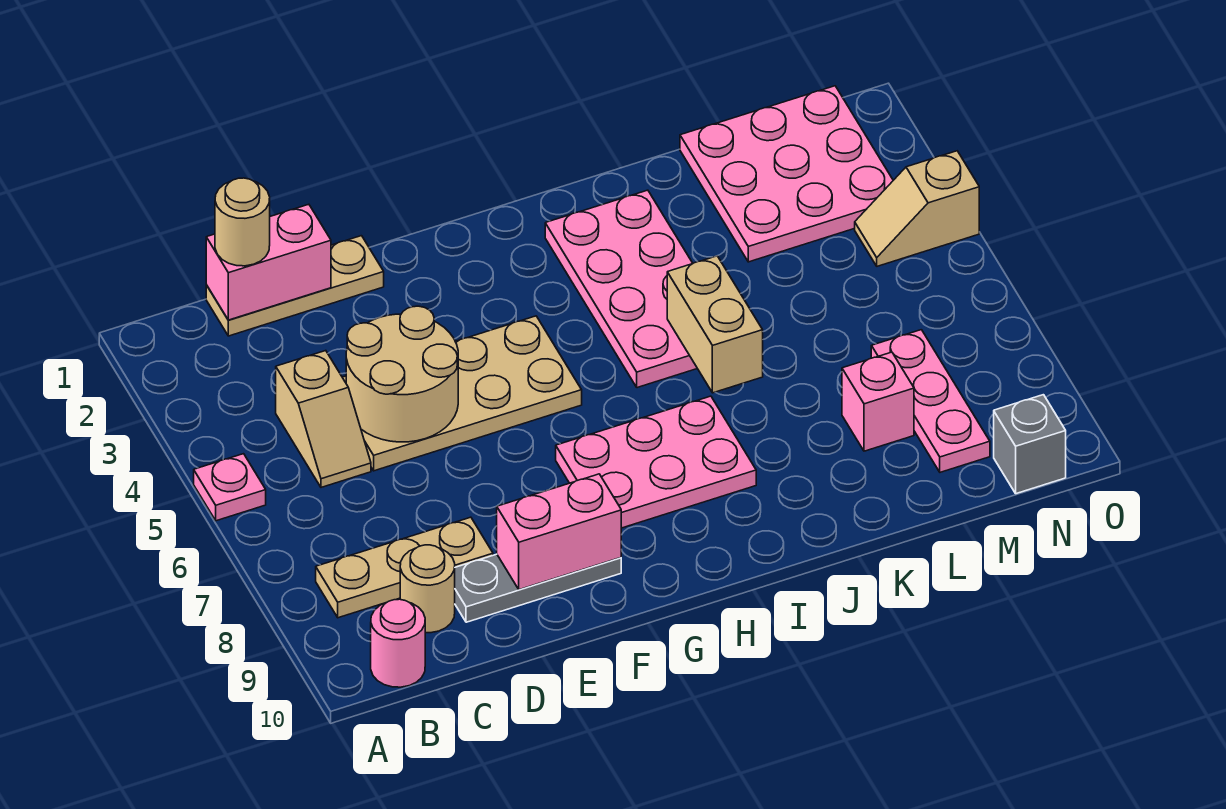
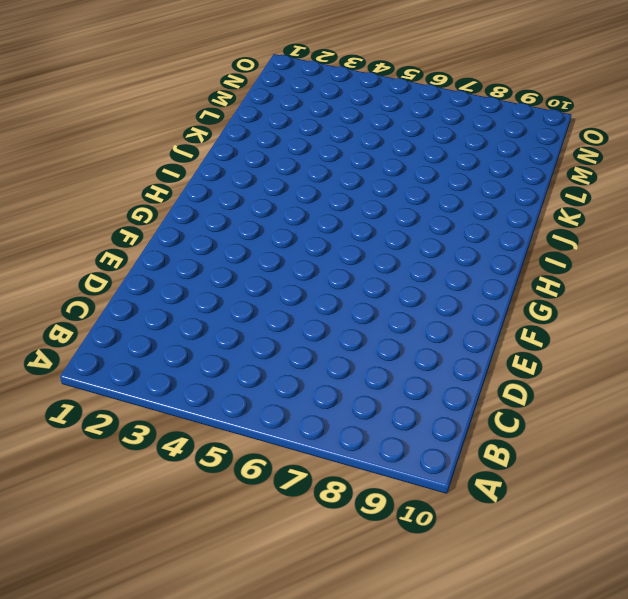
none -> pink 1x1 plate [194,454,266,521]
none -> tan 1x3 plate [316,517,493,618]
none -> pink 1x1 round brick [371,599,425,687]

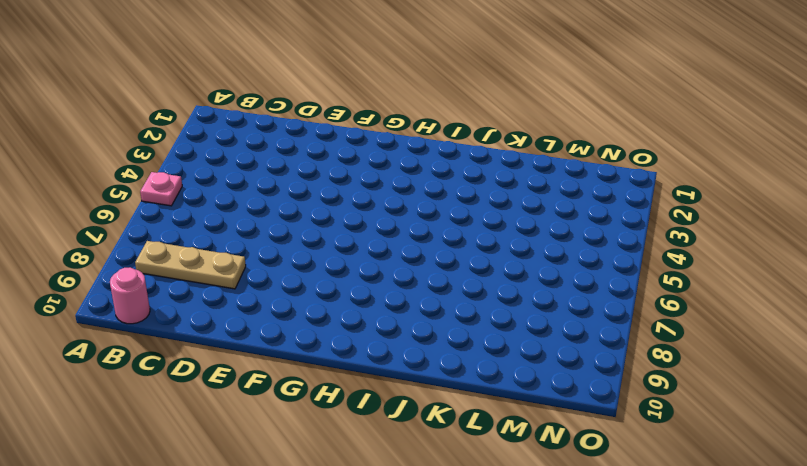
none -> tan 1x3 plate [206,236,384,336]
none -> tan 1x2 slope [276,351,371,487]
none -> tan 1x1 round brick [400,545,455,633]

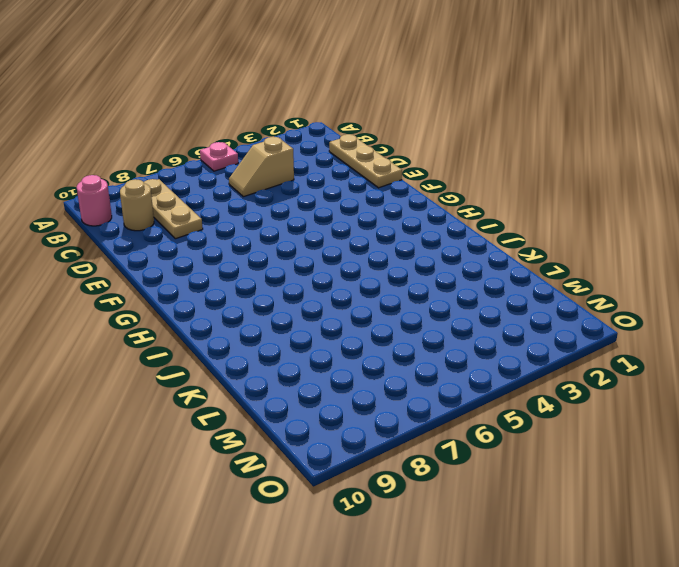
none -> tan 2x4 plate [342,316,582,471]
none -> grey 1x3 plate [455,554,621,622]
none -> pink 2x3 plate [556,396,756,528]

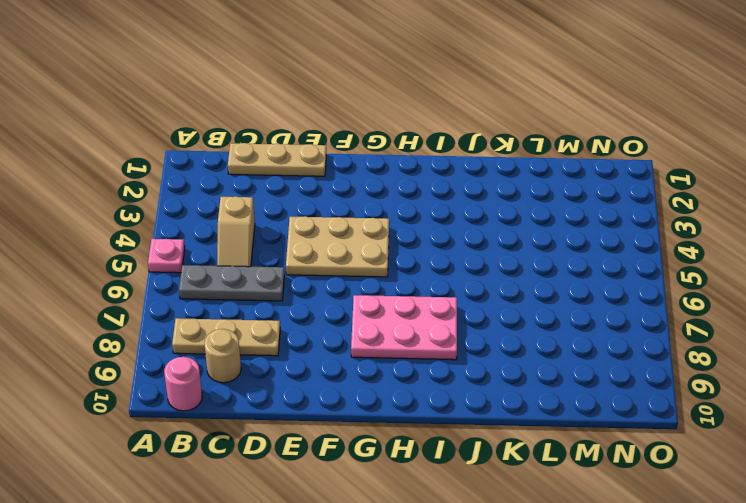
grey 1x3 plate [179,265,284,301] -> grey 1x3 plate moved to [455,554,621,622]
tan 2x3 plate [286,216,389,277] -> tan 2x4 plate [342,316,582,471]
none -> pink 2x4 plate [545,190,697,388]
none -> pink 3x3 plate [680,86,893,262]
none -> pink 1x1 brick [842,352,914,451]

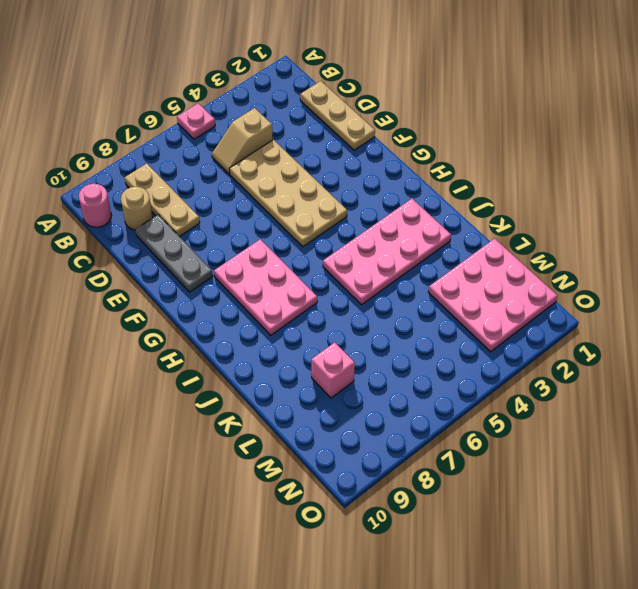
none -> pink 1x3 plate [871,330,990,472]
none -> tan 1x2 slope [855,151,979,266]
none -> grey 1x1 brick [994,395,1066,494]

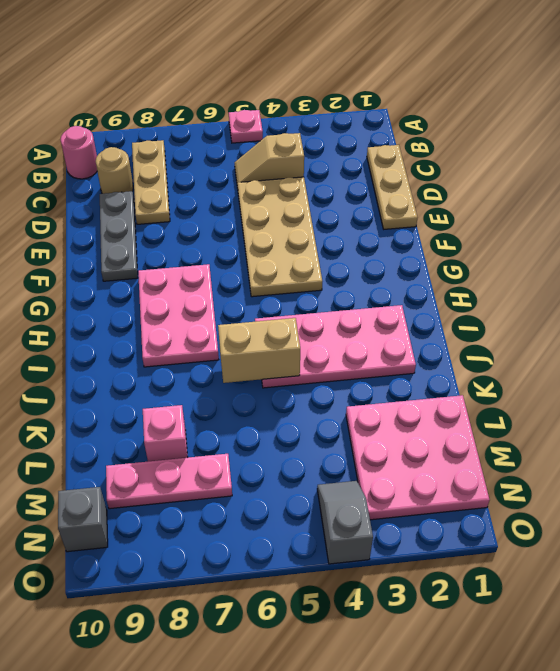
grey 1x2 slope [317,481,373,564] -> tan 1x2 slope [855,151,979,266]
none -> pink 1x2 brick [206,204,331,320]
none -> tan 2x2 round brick [346,306,458,442]
none -> pink 1x2 brick [497,474,621,590]

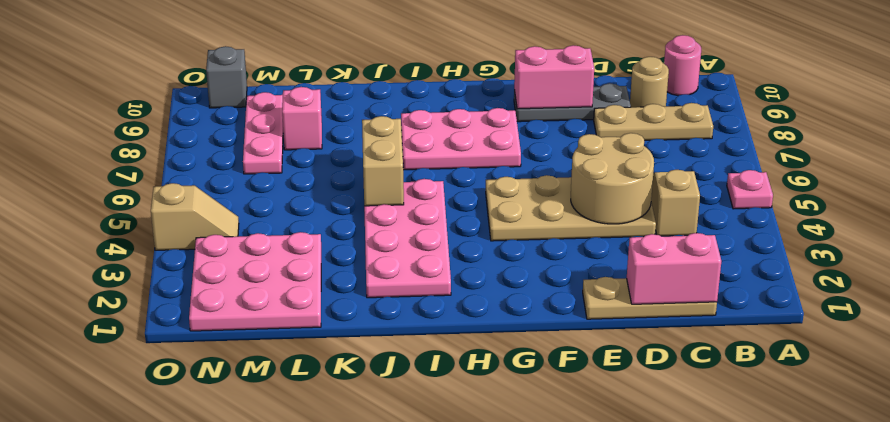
none -> tan 1x1 round brick [215,178,270,266]

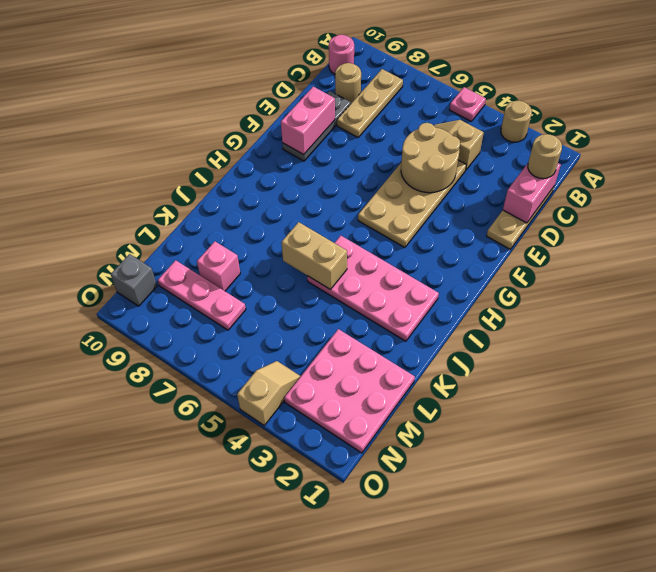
tan 1x1 round brick [501,101,532,142] -> none
none -> pink 2x3 plate [556,396,756,528]

